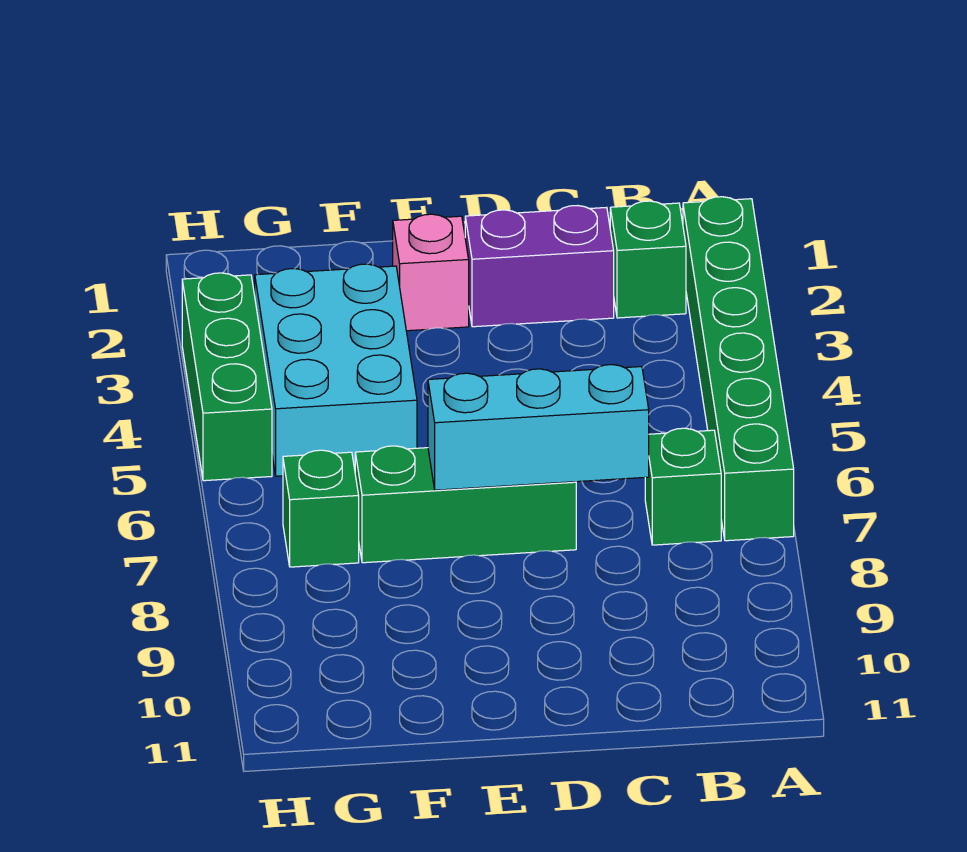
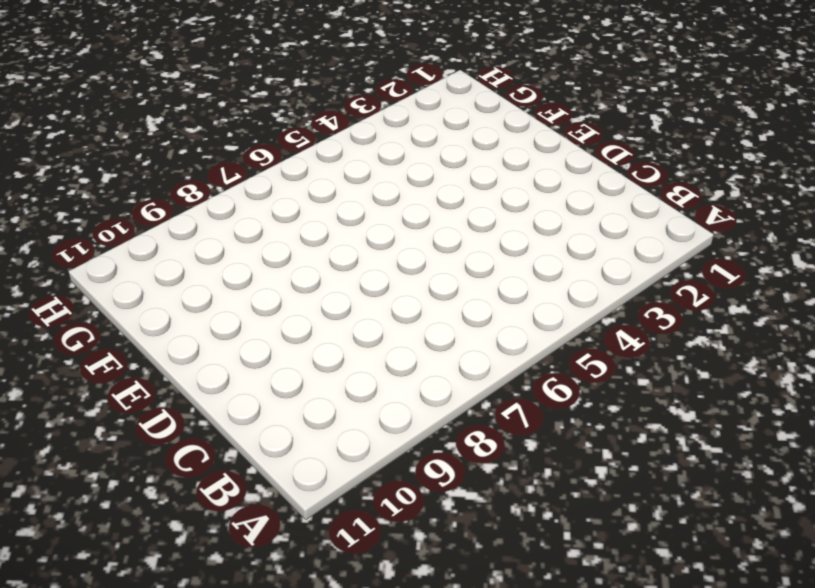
none -> green 1x6 brick [683,197,794,541]
none -> green 1x1 brick [610,201,686,318]

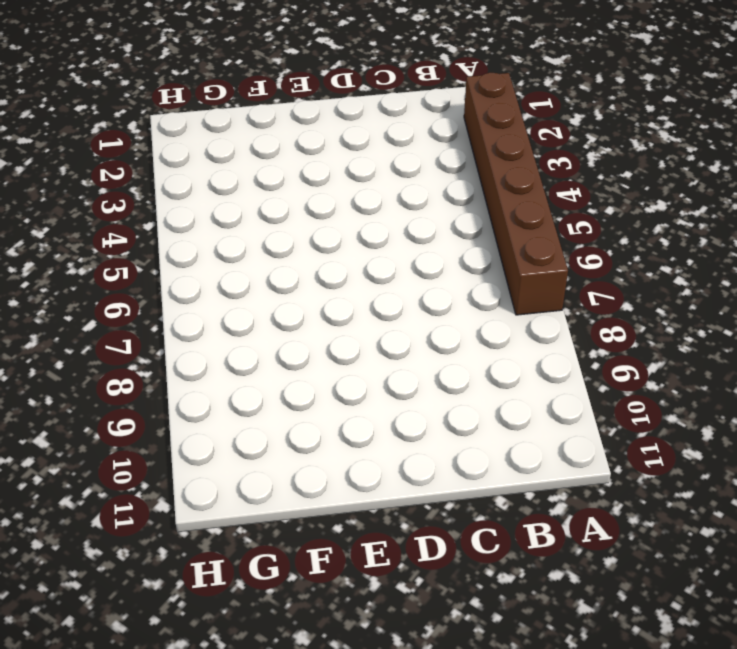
brown 1x6 brick [464,73,568,315] -> green 1x6 brick [683,197,794,541]
none -> green 1x1 brick [610,201,686,318]
none -> green 1x1 brick [645,428,721,545]

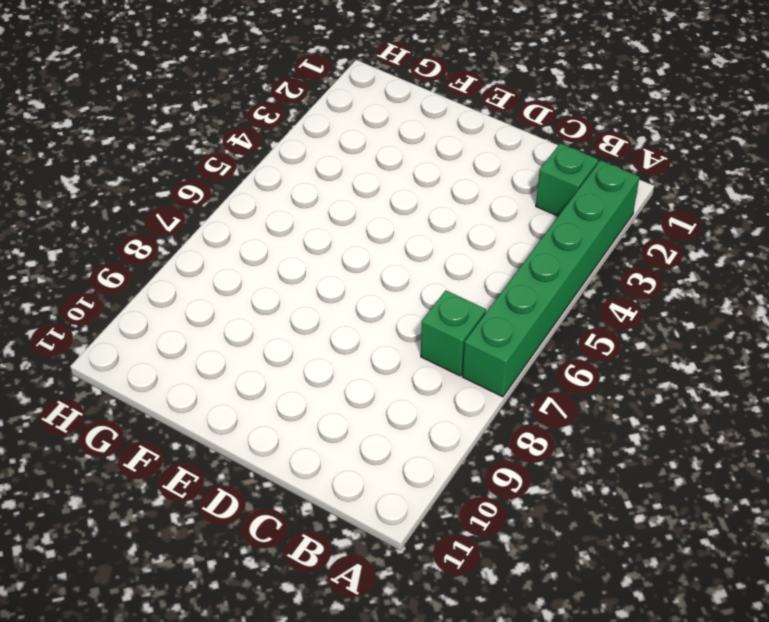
none -> purple 1x2 brick [465,206,614,327]
none -> green 1x3 brick [355,446,576,563]

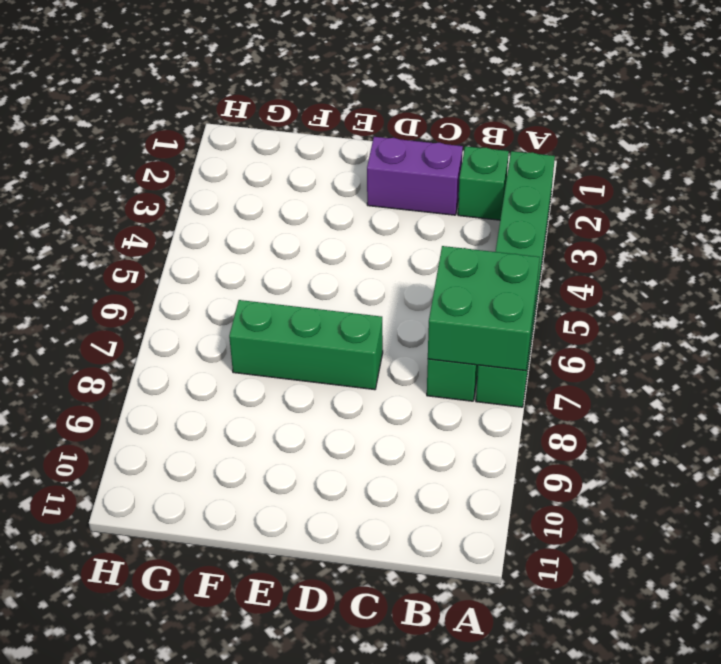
green 2x2 brick [428,246,540,371] -> none
none -> pink 1x1 brick [393,214,469,331]
none -> cyan 2x3 brick [255,264,417,476]

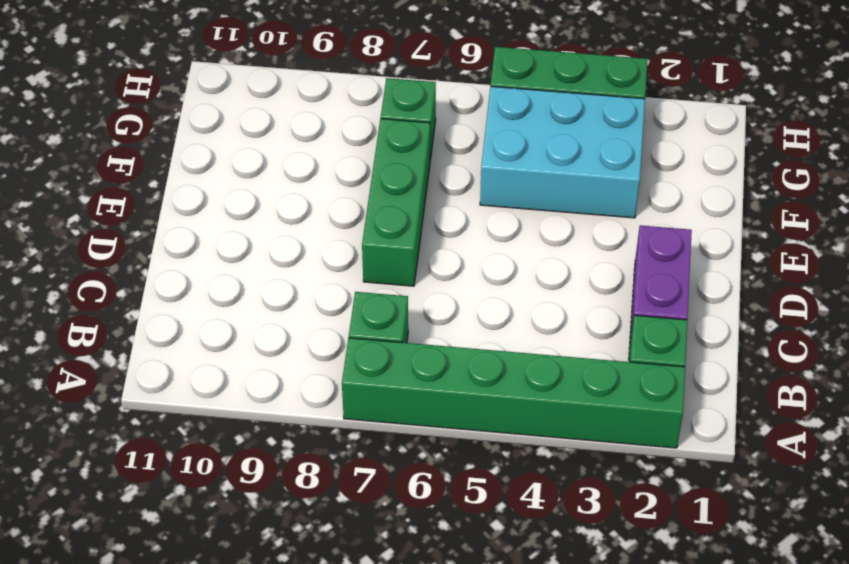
none -> pink 1x1 brick [393,214,469,331]
none -> cyan 1x3 brick [428,365,649,490]

